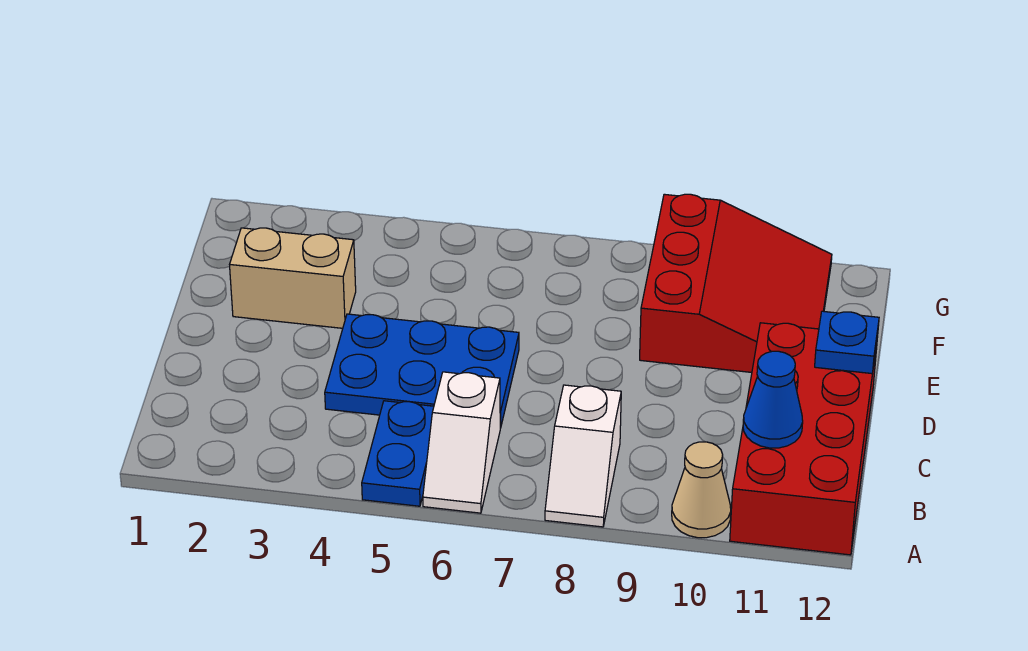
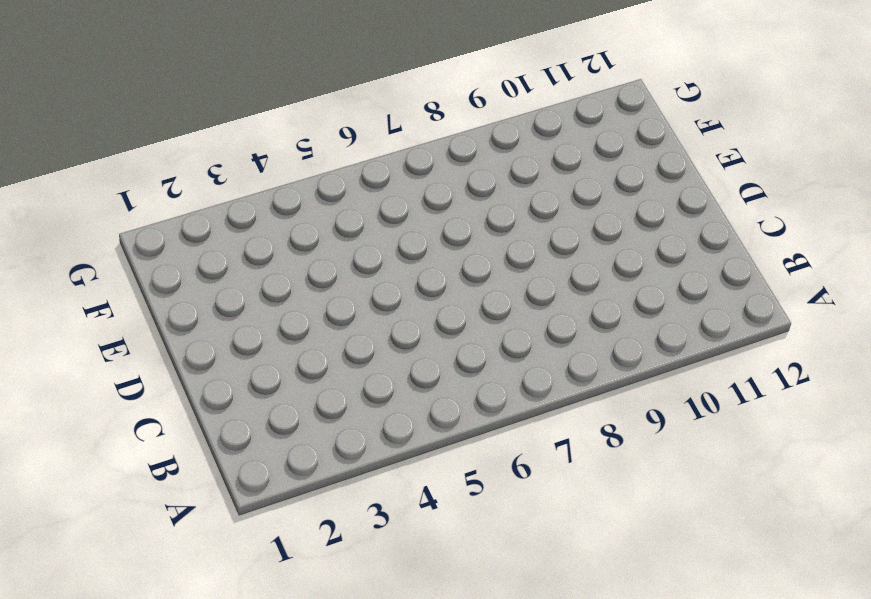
none -> blue 1x2 plate [362,401,434,506]
none -> white 1x2 slope [423,372,500,513]

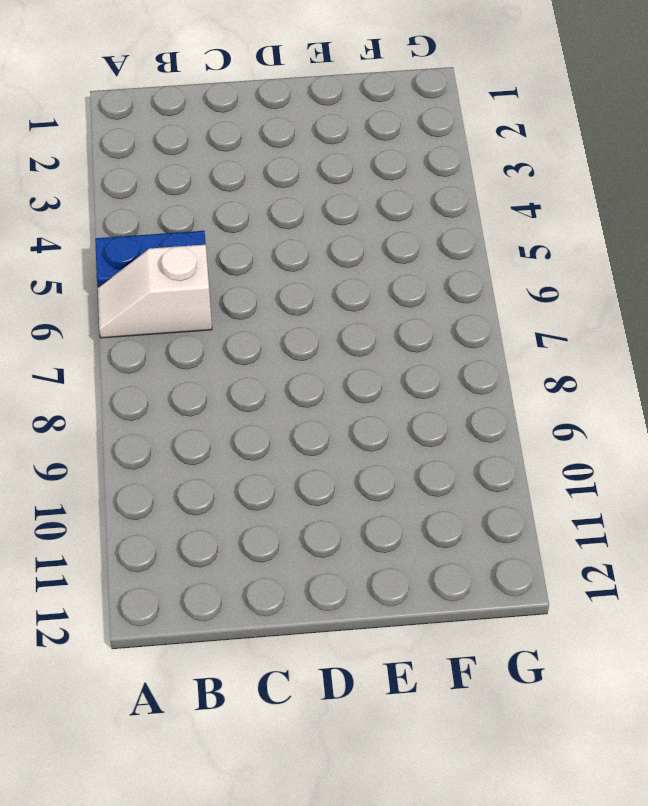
none -> white 1x2 slope [545,385,621,527]
none -> tan 1x1 cone [672,442,731,538]

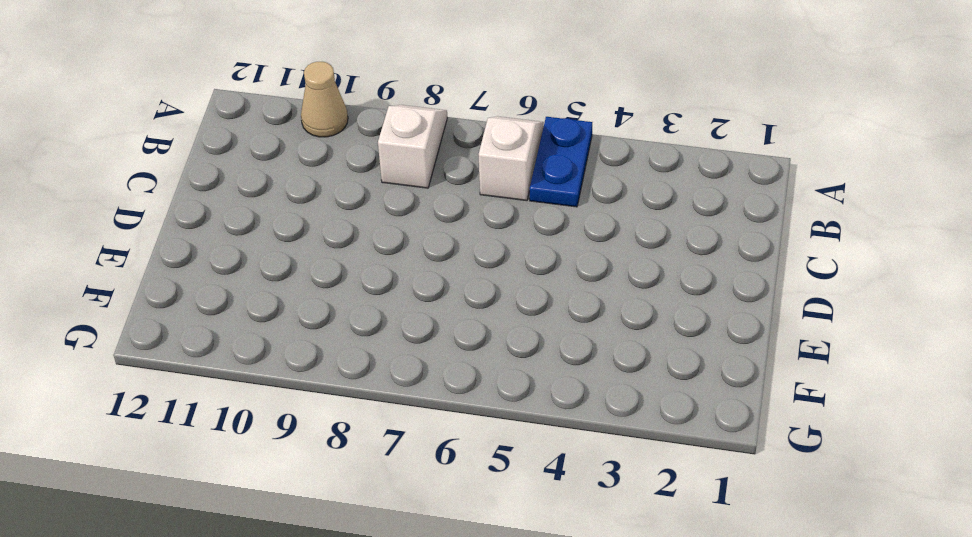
none -> red 2x4 brick [730,323,877,555]
none -> blue 2x3 plate [325,314,519,428]

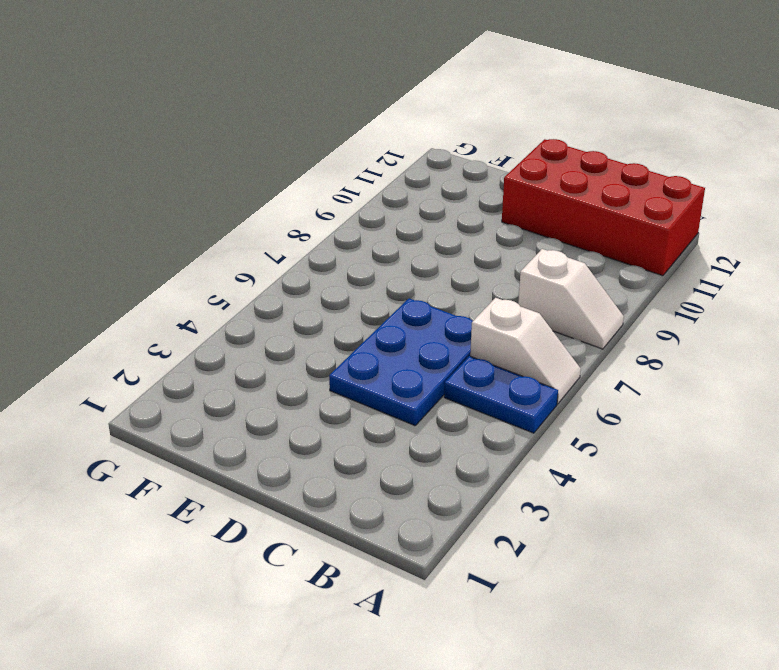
none -> tan 1x1 cone [672,442,731,538]
none -> tan 1x2 brick [230,228,356,328]

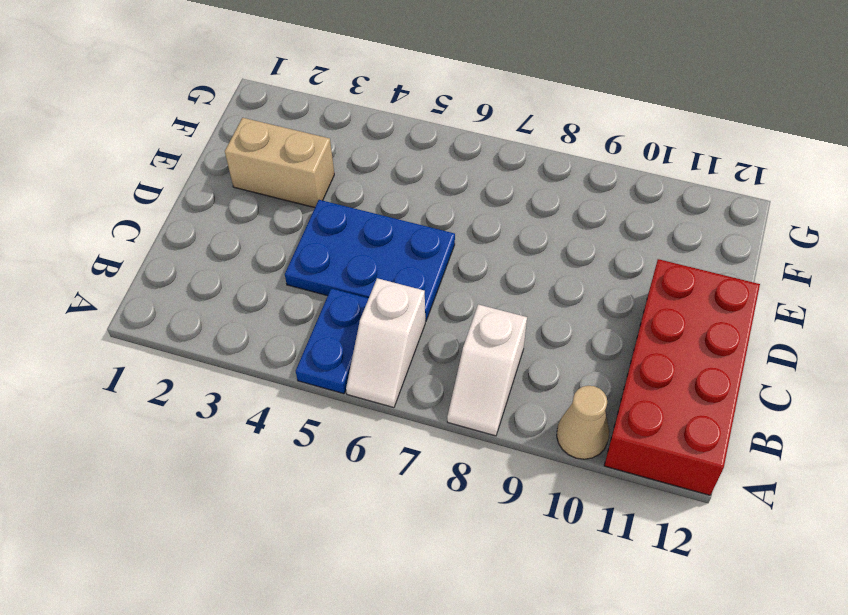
none -> red 3x3 slope [640,194,832,372]
none -> blue 1x1 cone [743,351,803,448]

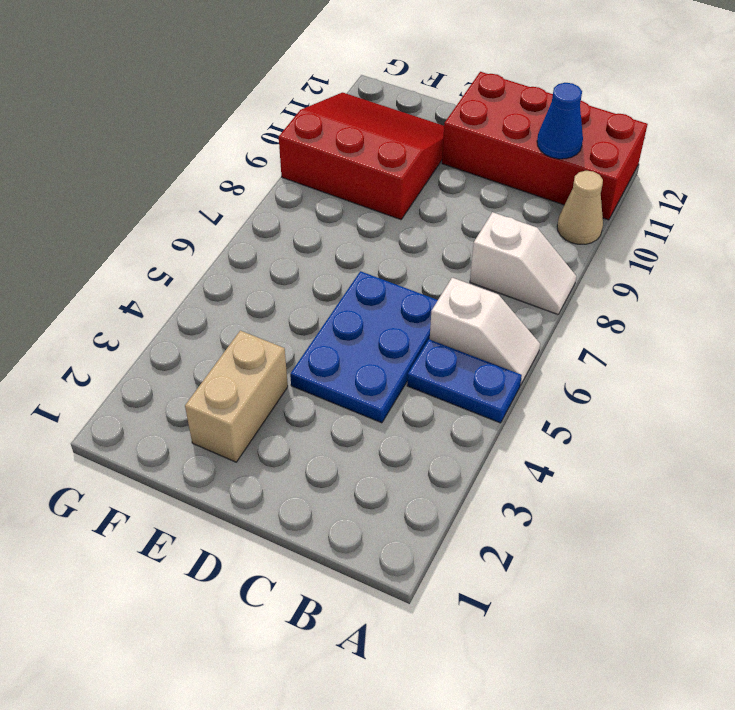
none -> blue 1x1 plate [815,311,879,374]

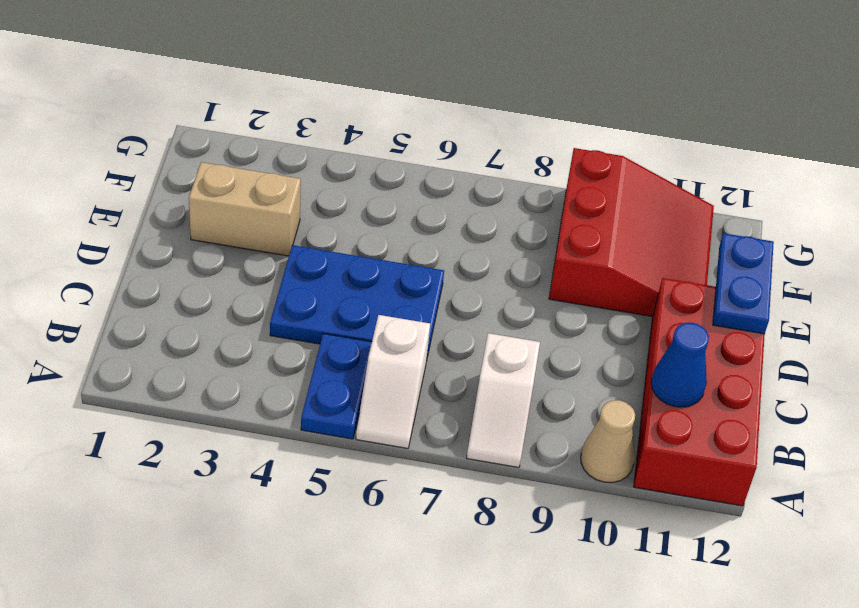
blue 1x2 plate [713,233,774,334] -> blue 1x1 plate [815,311,879,374]

